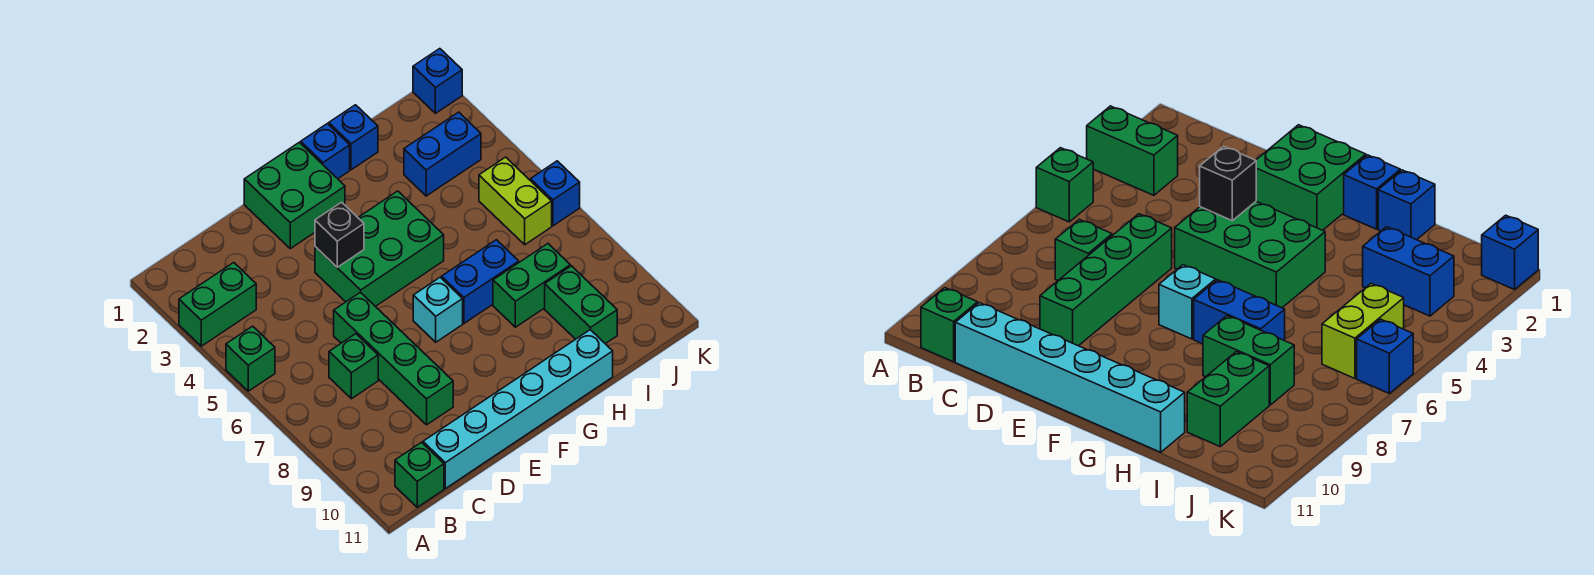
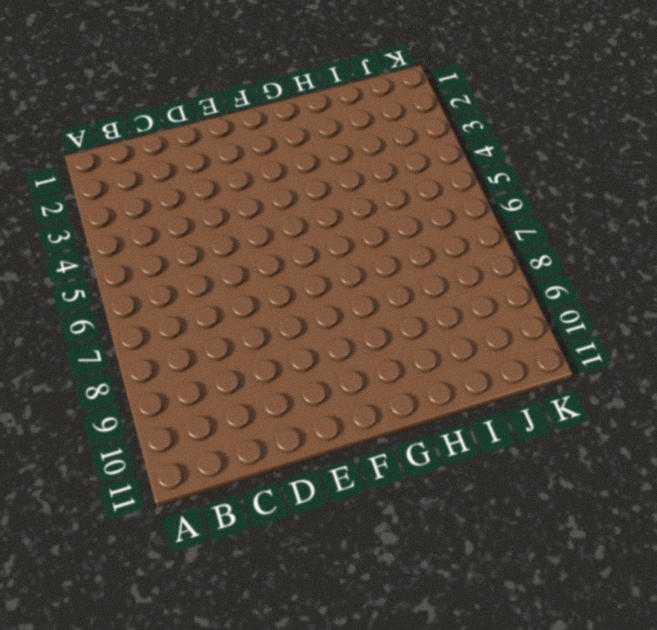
none -> green 1x2 brick [179,263,256,346]
none -> green 1x1 brick [226,326,275,391]
none -> green 1x1 brick [395,442,444,507]

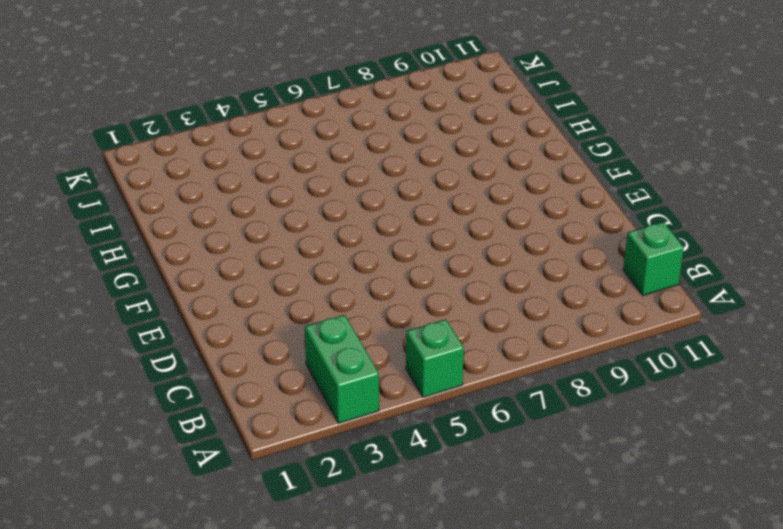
none -> green 1x1 brick [329,334,378,399]
none -> cyan 1x6 brick [423,330,613,489]
none -> green 1x4 brick [334,292,453,425]

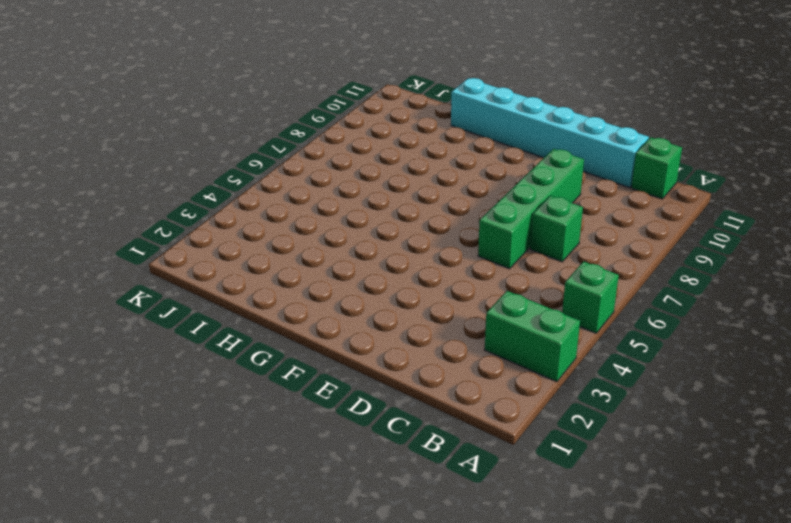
none -> green 2x2 brick [244,142,345,249]
none -> green 2x3 brick [315,191,444,306]
none -> cyan 1x1 brick [413,277,463,342]

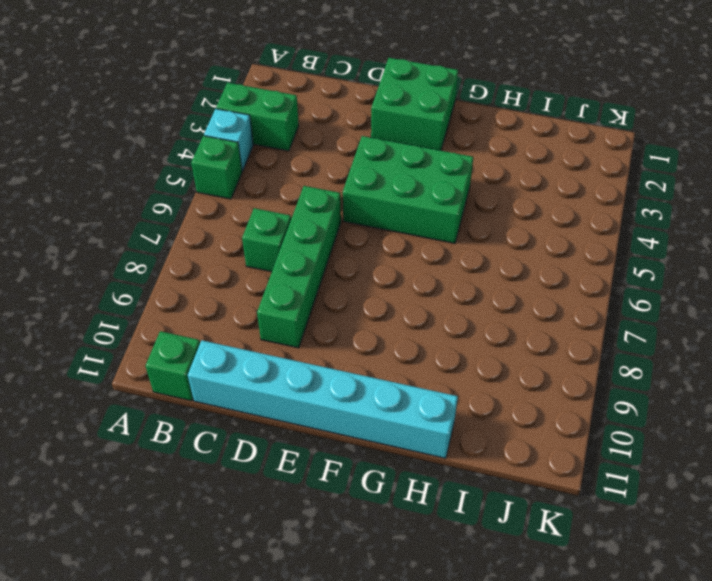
cyan 1x1 brick [204,109,253,171] -> cyan 1x1 brick moved to [413,277,463,342]
none -> blue 1x1 brick [301,124,350,179]
none -> blue 1x2 brick [442,240,519,323]
none -> blue 1x1 brick [329,105,378,170]

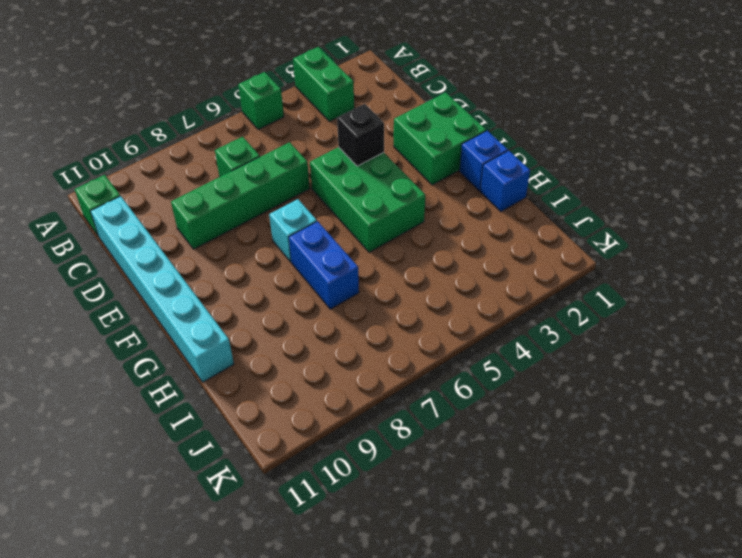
none -> green 1x2 brick [493,244,570,327]
none -> blue 1x2 brick [404,112,481,196]
none -> green 1x2 brick [545,266,617,344]

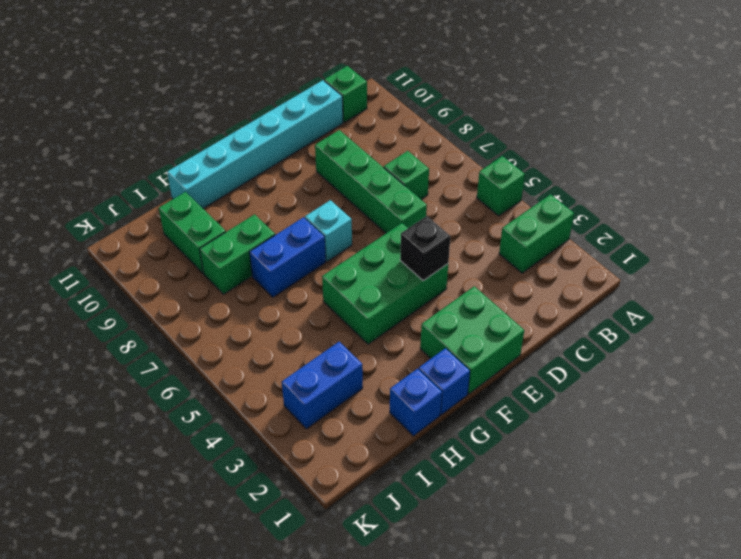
none -> lime 1x2 brick [479,157,552,245]
none -> blue 1x1 brick [413,49,462,113]
none -> blue 1x1 brick [531,161,580,226]

